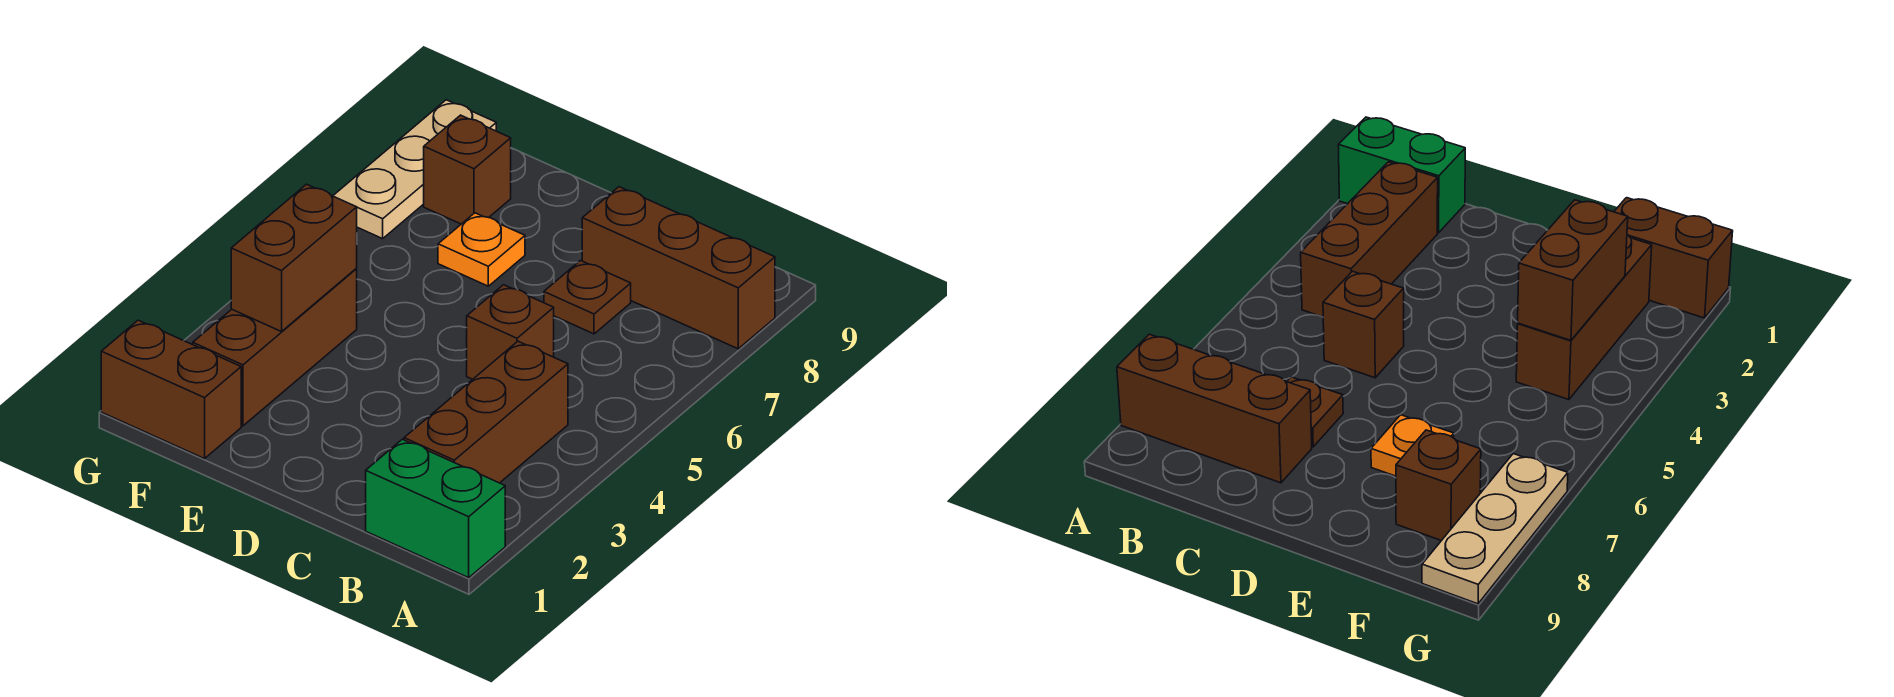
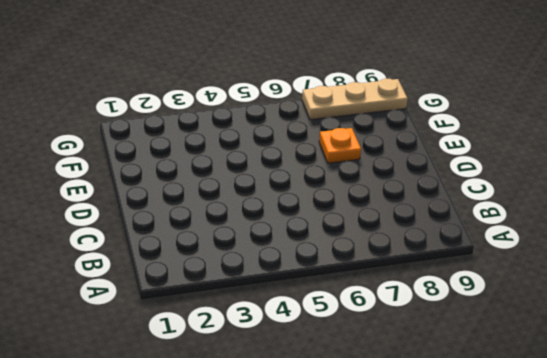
none -> green 1x2 brick [366,439,505,578]
none -> brown 1x3 brick [582,187,775,349]

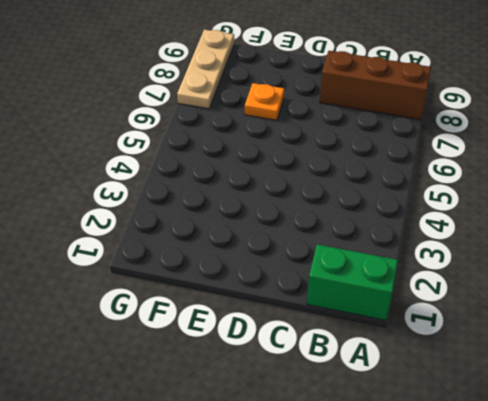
none -> brown 1x3 brick [404,341,568,483]
none -> brown 1x1 brick [467,285,554,379]

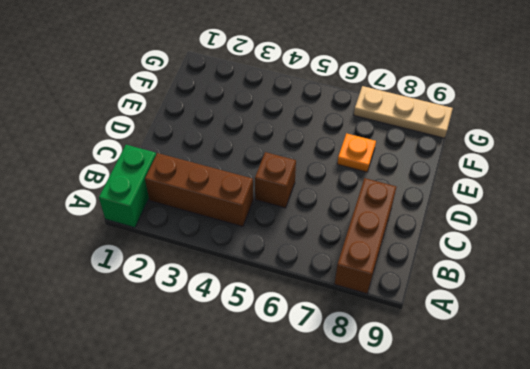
none -> brown 1x1 plate [544,261,631,334]
none -> brown 1x2 brick [101,320,241,459]

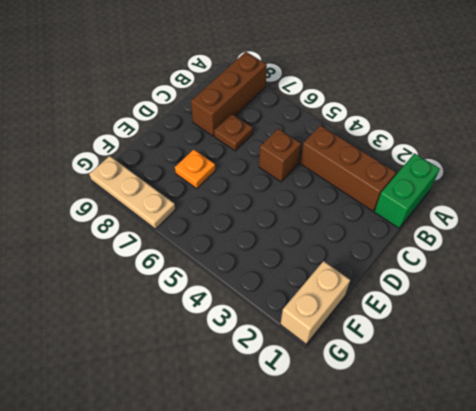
tan 1x2 brick [280,261,350,344] -> brown 1x2 brick [101,320,241,459]
none -> brown 1x3 brick [193,269,357,426]
none -> brown 1x1 brick [424,115,511,224]

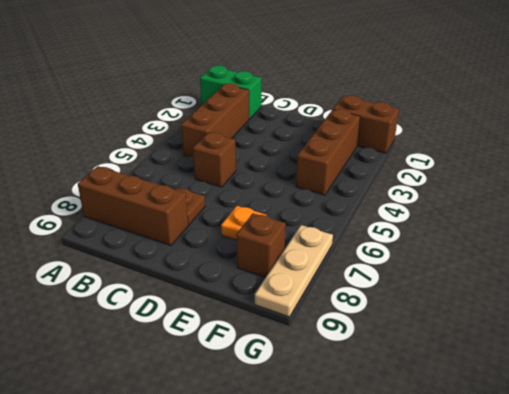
none -> brown 1x2 brick [231,184,357,332]

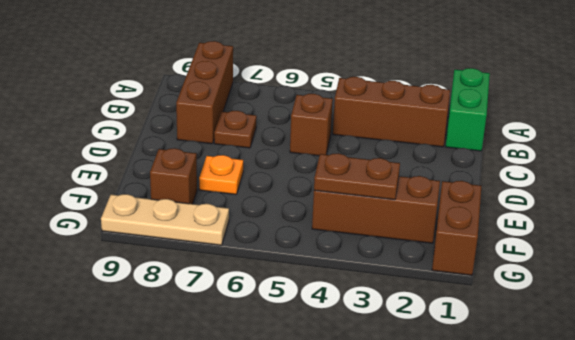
brown 1x2 plate [314,153,400,200] -> brown 1x2 brick [231,184,357,332]

